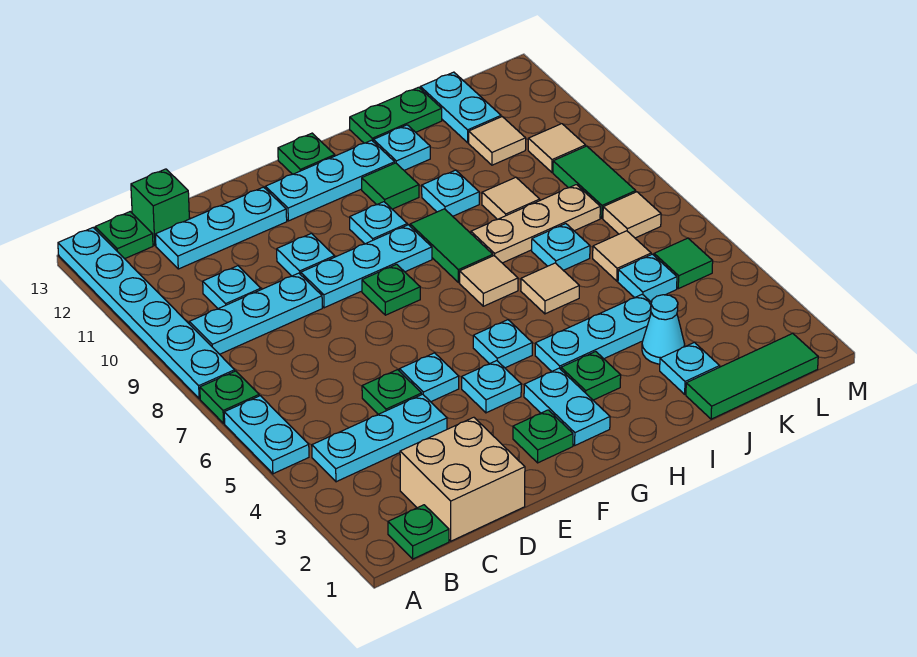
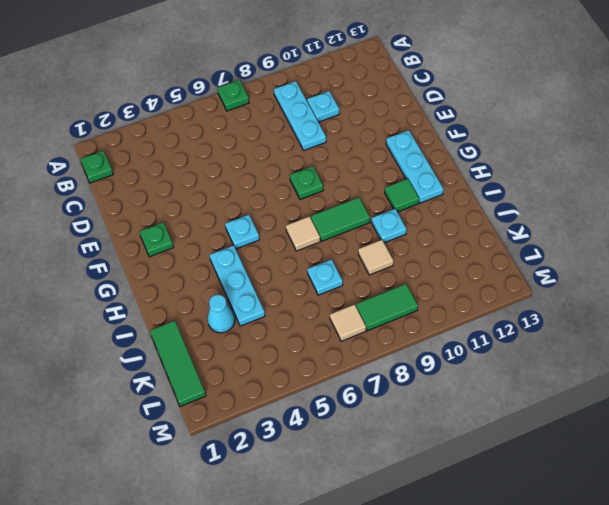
none -> cyan 1x2 plate [224,396,309,474]
none -> cyan 1x6 plate [58,228,235,399]
none -> cyan 1x3 plate [312,394,447,482]
none -> green 1x1 plate [95,212,153,259]

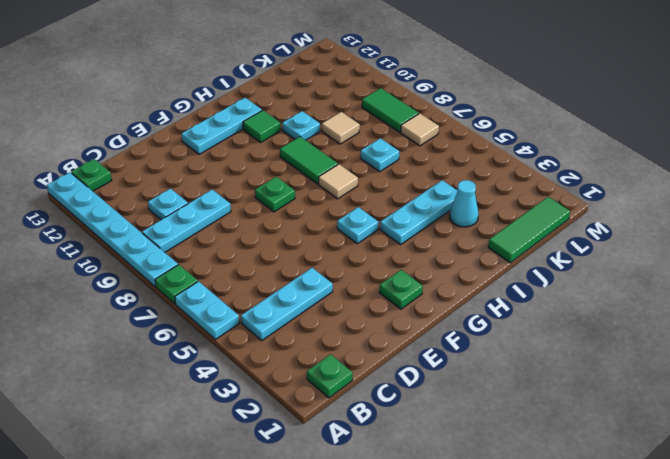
none -> tan 2x2 brick [400,417,525,541]
none -> cyan 1x3 plate [155,187,287,269]
none -> green 1x1 brick [131,169,189,245]
none -> green 1x1 plate [362,370,422,414]

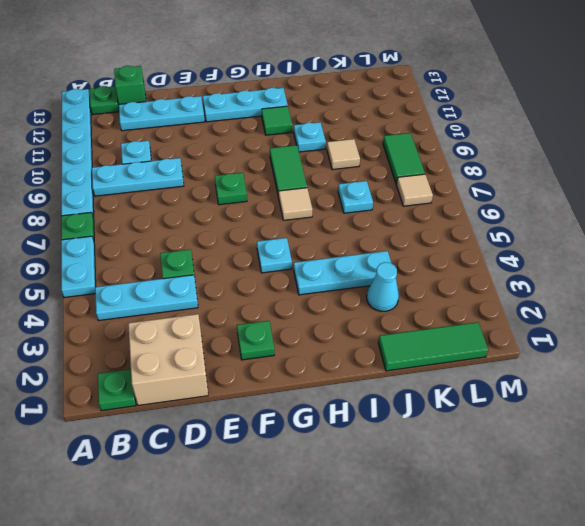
none -> cyan 1x1 plate [399,353,459,402]
none -> cyan 1x3 plate [301,225,432,308]
none -> cyan 1x1 plate [277,233,335,276]
none -> cyan 1x1 plate [462,361,521,413]

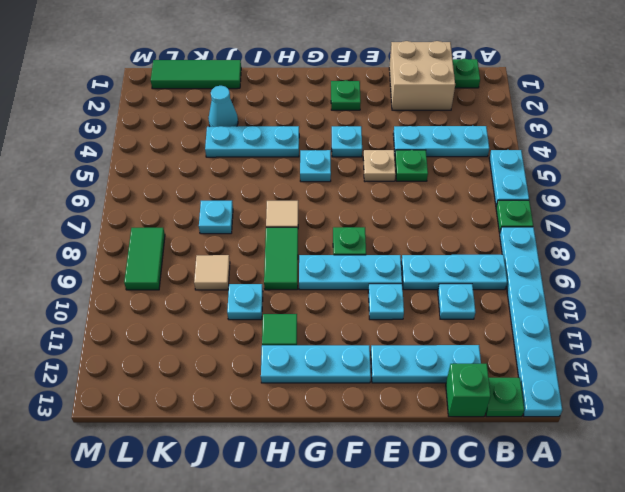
tan 1x1 plate [363,150,396,182] -> cyan 1x1 plate [399,353,459,402]
none -> cyan 1x2 plate [524,368,610,445]
none -> cyan 1x1 plate [350,202,407,244]
none -> green 1x1 plate [278,133,335,174]
none -> green 1x1 plate [561,352,621,400]

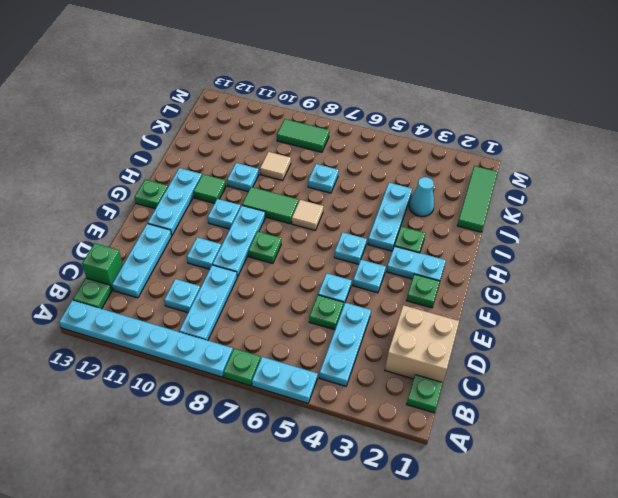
none -> tan 1x1 tile [521,263,579,314]
none -> tan 1x3 plate [471,185,600,263]
none -> cyan 1x1 plate [373,125,430,170]
none -> green 1x2 plate [350,87,442,143]

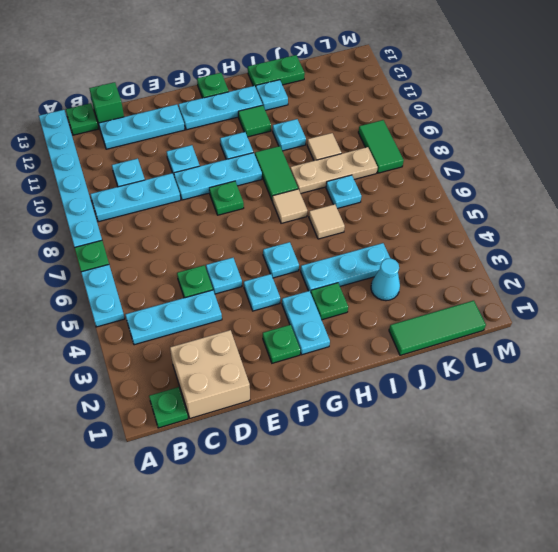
none -> cyan 1x1 plate [660,342,720,394]
none -> cyan 1x1 plate [618,254,677,302]
none -> tan 1x1 tile [593,231,651,281]
none -> tan 1x1 tile [469,117,526,165]

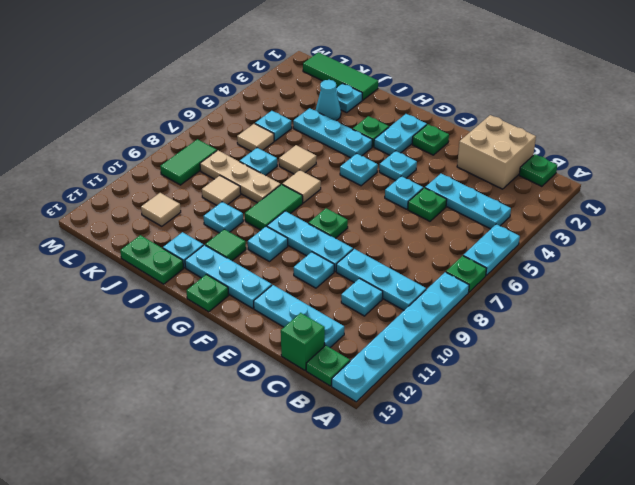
none -> cyan 1x2 plate [420,72,501,143]
none -> green 1x1 tile [654,238,713,289]
none -> tan 1x1 tile [603,192,661,238]
none -> tan 1x1 tile [528,124,586,172]

